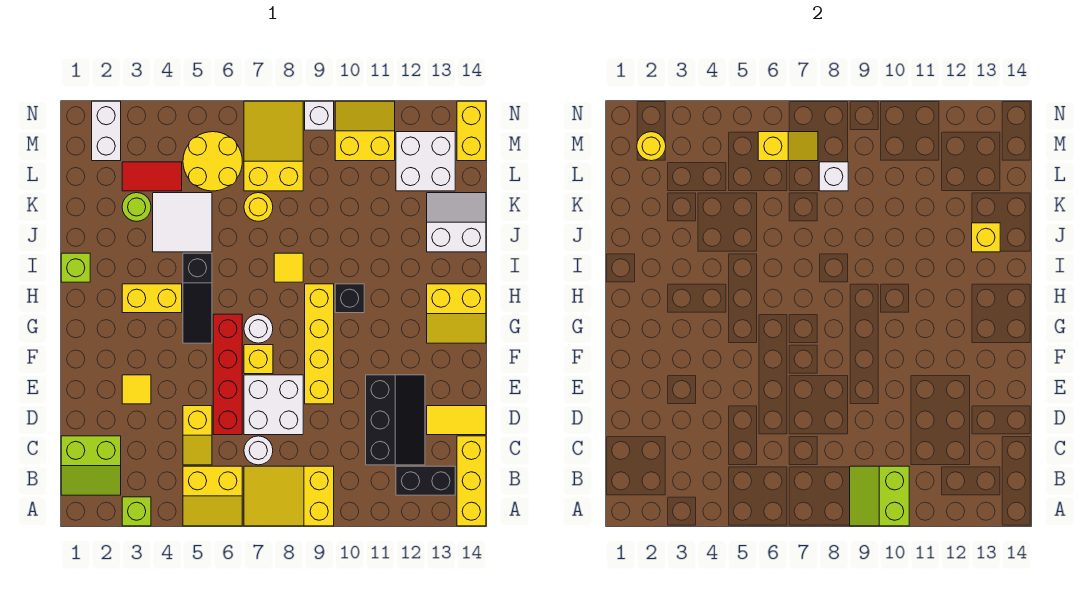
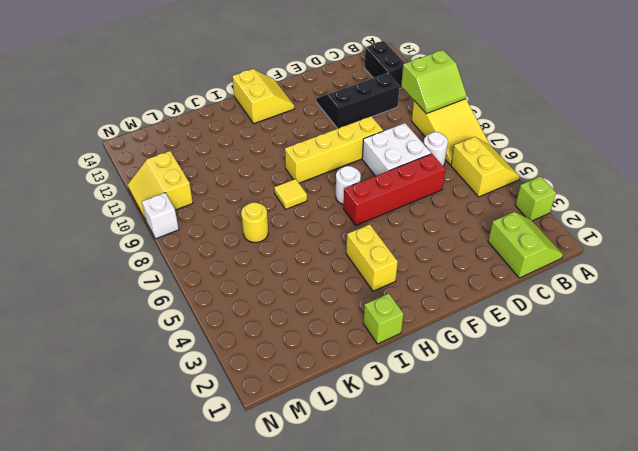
none -> yellow 1x3 brick [457,436,486,526]
none -> yellow 1x2 slope [183,406,212,465]
none -> yellow 1x2 tile [427,406,486,435]
none -> yellow 1x1 tile [122,375,151,404]

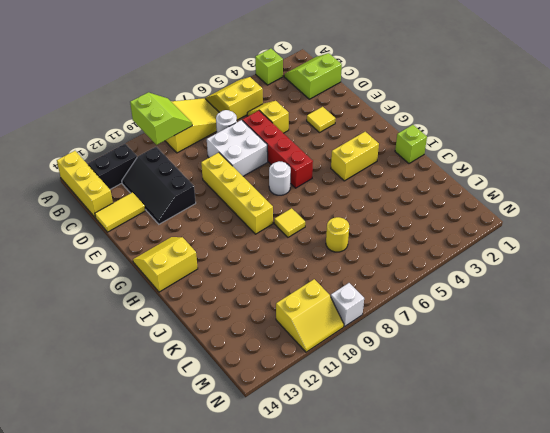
none -> yellow 1x1 brick [244,345,273,374]
none -> black 1x3 slope [183,253,212,343]
none -> black 1x1 brick [335,284,364,313]
none -> white 2x2 tile [153,193,212,252]

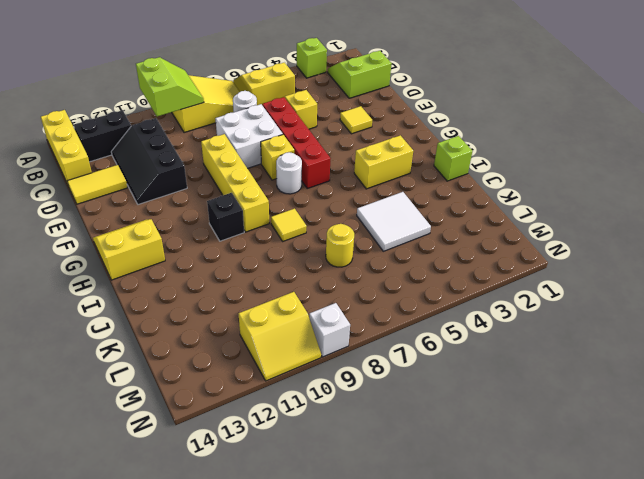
none -> black 1x3 slope [183,253,212,343]
none -> white 2x2 slope [427,193,486,252]
none -> lime 1x1 round brick [122,193,151,222]
none -> red 1x2 tile [122,162,182,191]

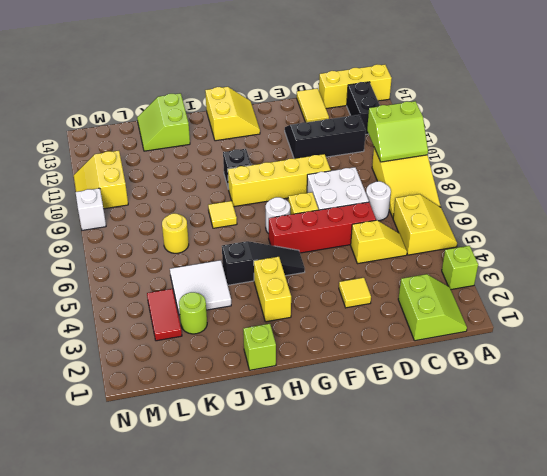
lime 2x2 slope [137,93,190,151] -> white 2x2 slope [427,193,486,252]
none -> yellow 2x2 round brick [183,132,242,191]
none -> yellow 2x3 slope [244,101,303,191]
none -> white 2x2 brick [396,132,455,191]
none -> white 1x2 brick [92,101,121,161]

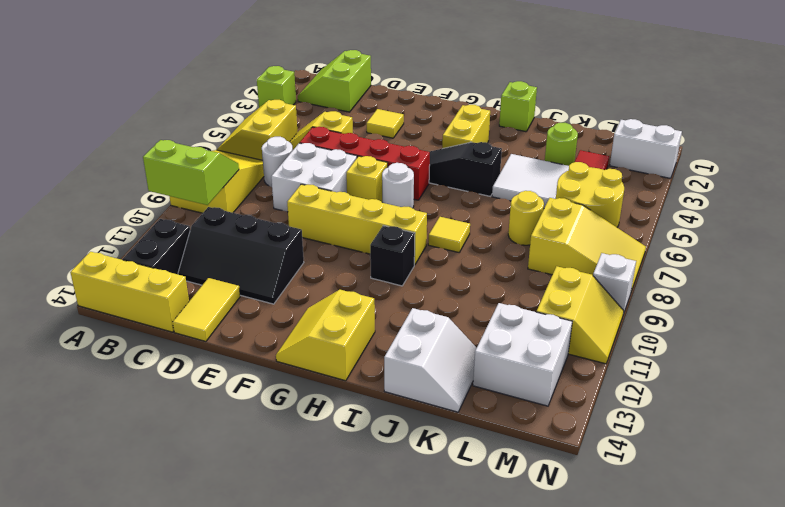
none -> yellow 1x2 brick [457,101,486,161]
none -> yellow 1x1 brick [972,223,1000,252]
none -> white 1x1 brick [819,162,848,191]
none -> yellow 1x1 round brick [637,132,666,161]

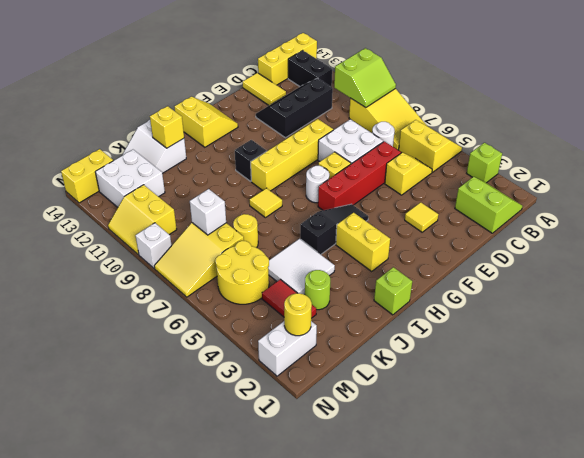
none -> yellow 1x2 slope [758,132,818,161]

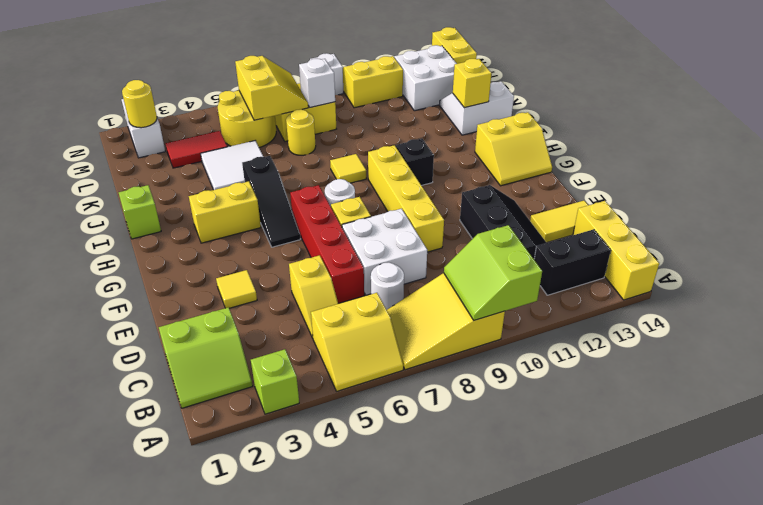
yellow 2x2 slope [235,56,308,120] -> yellow 1x2 slope [758,132,818,161]
none -> lime 1x1 round brick [122,193,151,222]

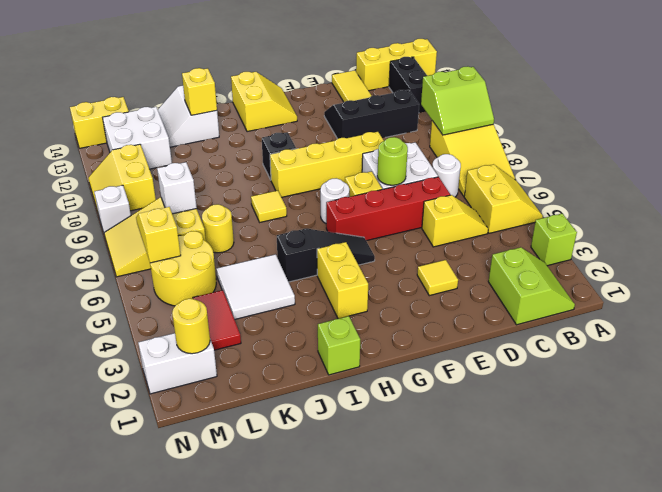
lime 1x1 round brick [377,137,408,185] -> lime 1x1 round brick moved to [122,193,151,222]

